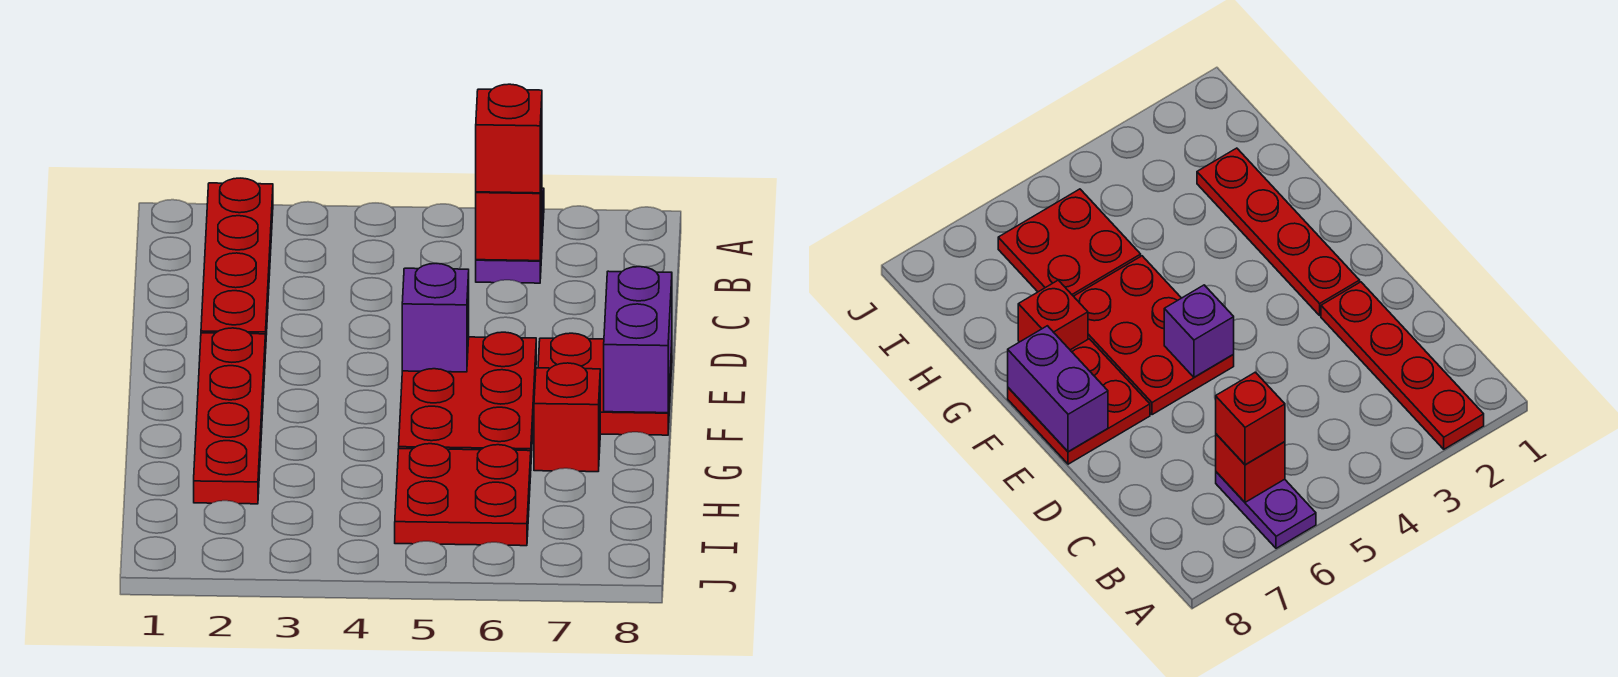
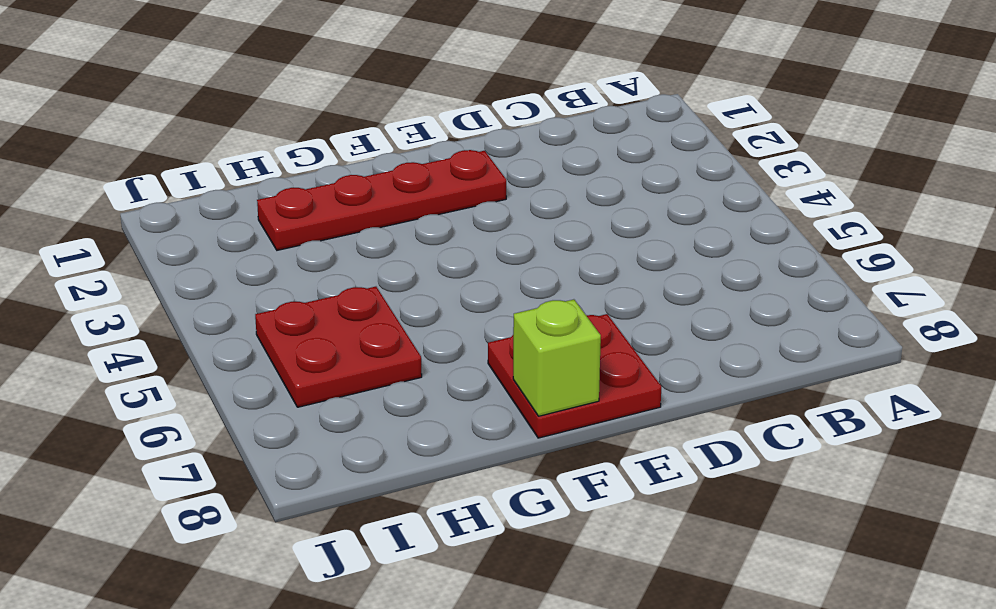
lime 1x1 brick [513,299,601,416] -> purple 1x2 brick [604,267,672,413]
none -> red 1x4 plate [201,178,273,354]
none -> purple 1x2 plate [476,188,544,283]

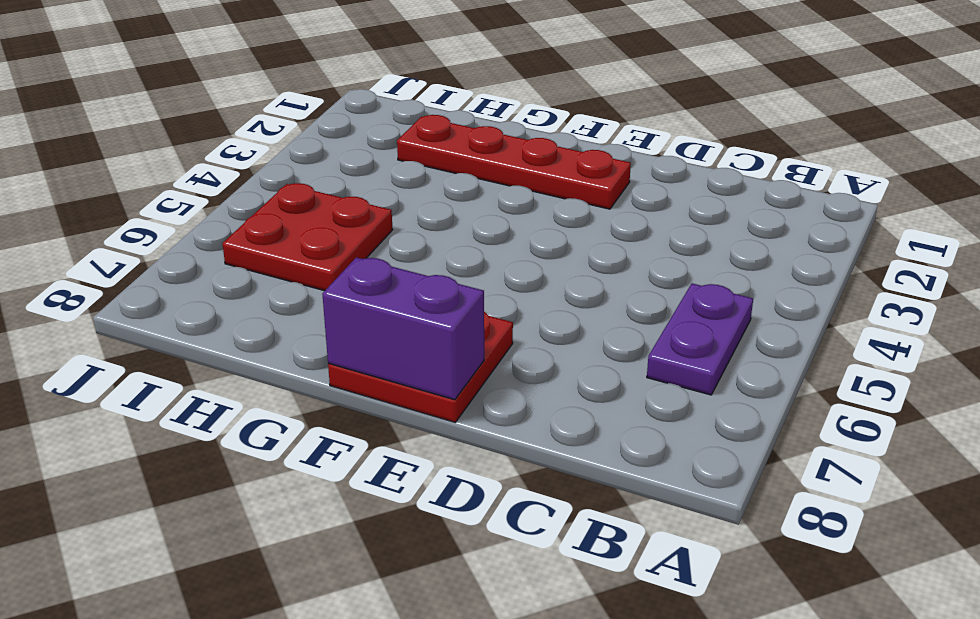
purple 1x2 plate [647,283,753,395] -> purple 1x2 plate turned to [476,188,544,283]
none -> red 1x4 plate [201,178,273,354]
none -> red 2x3 plate [399,332,536,457]

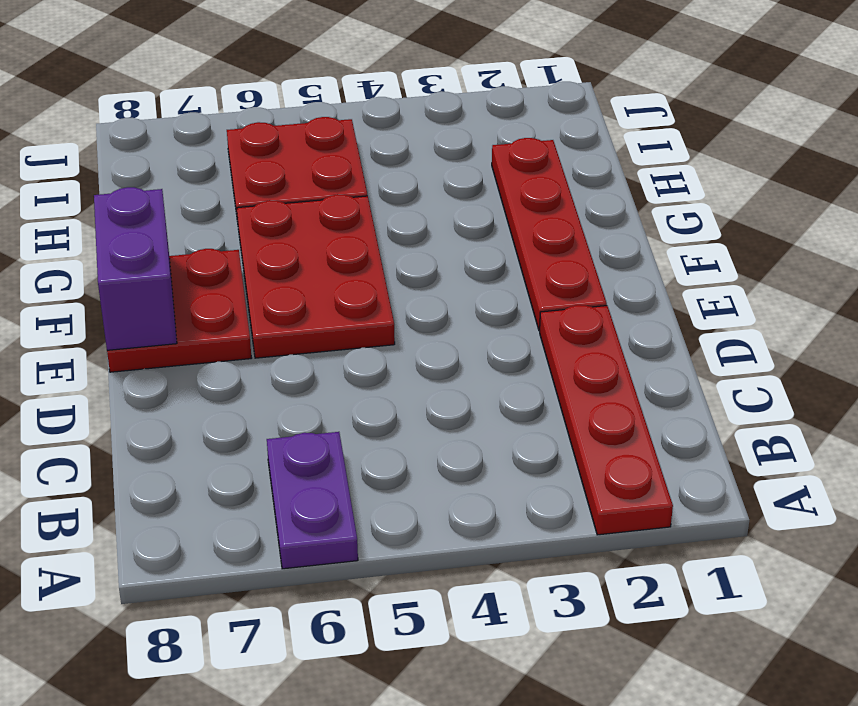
none -> red 1x1 brick [534,363,600,472]
none -> red 1x1 brick [476,169,542,261]

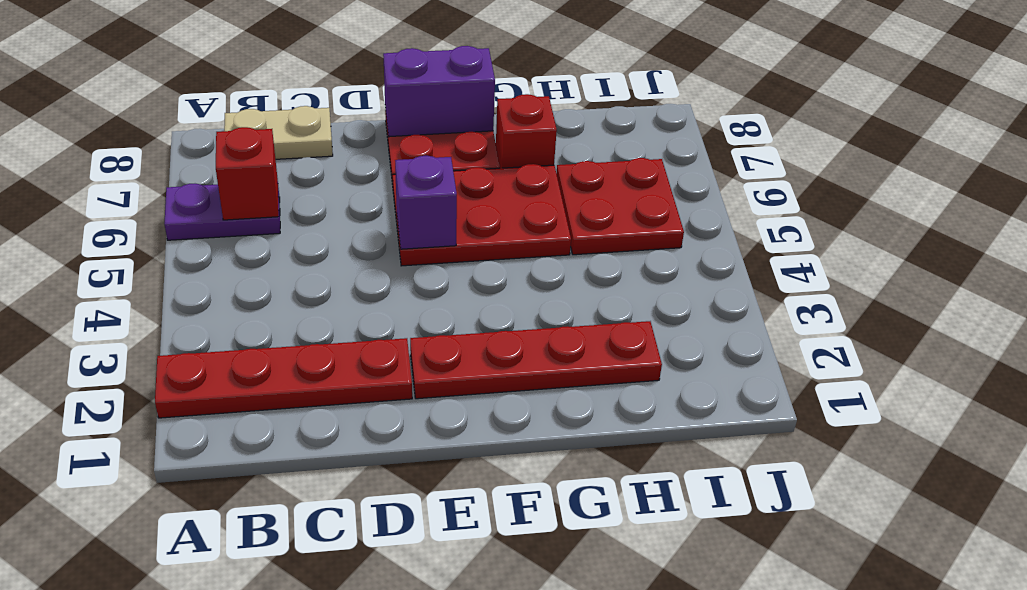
tan 1x2 plate [224,106,333,159] -> none
none -> red 1x1 brick [476,84,542,193]

